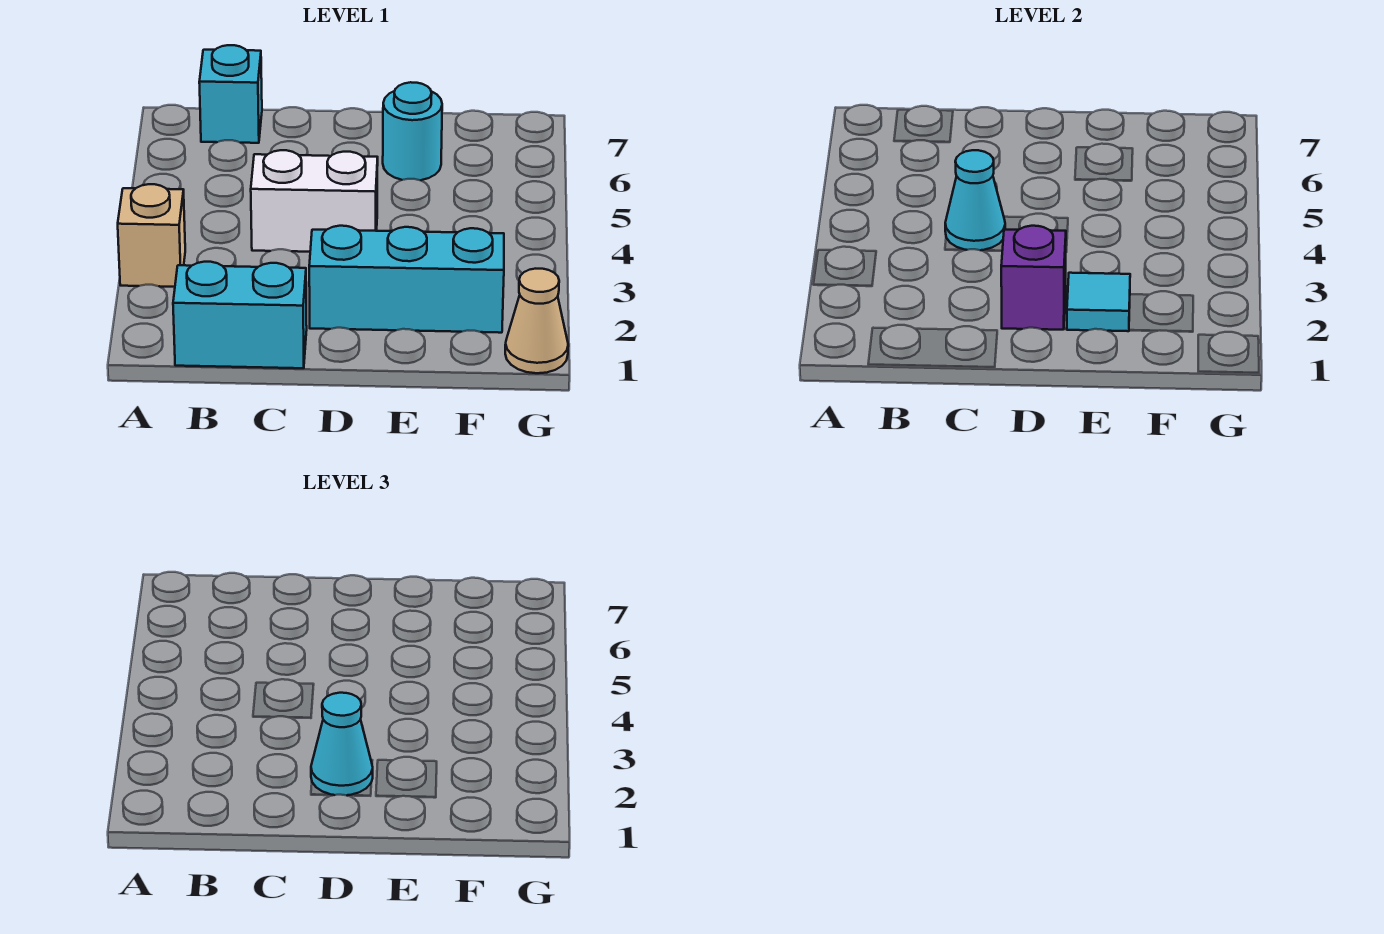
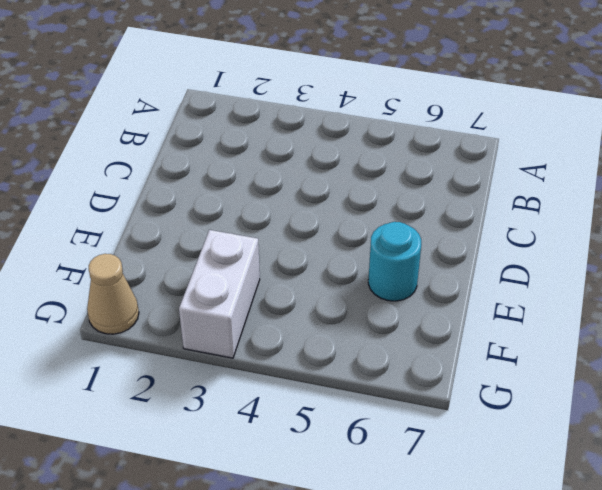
white 1x2 brick [179,230,260,358] -> white 1x2 brick moved to [251,150,378,252]
none -> tan 1x1 brick [118,184,185,287]
none -> cyan 1x2 brick [173,262,307,368]

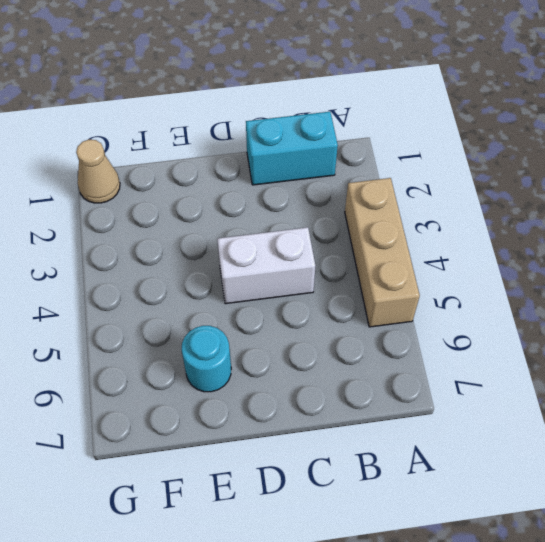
tan 1x3 brick [345,178,420,327] -> tan 1x1 brick [118,184,185,287]
none -> cyan 1x1 brick [199,45,262,143]
none -> cyan 1x3 brick [309,226,504,333]

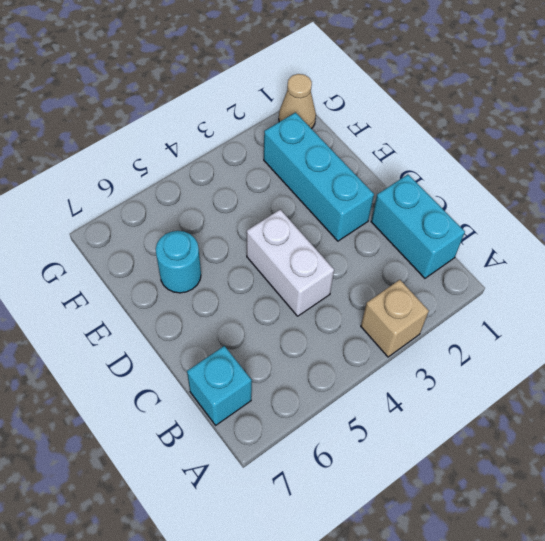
none -> cyan 1x1 cone [945,150,1005,250]
none -> purple 1x1 brick [1001,226,1066,330]

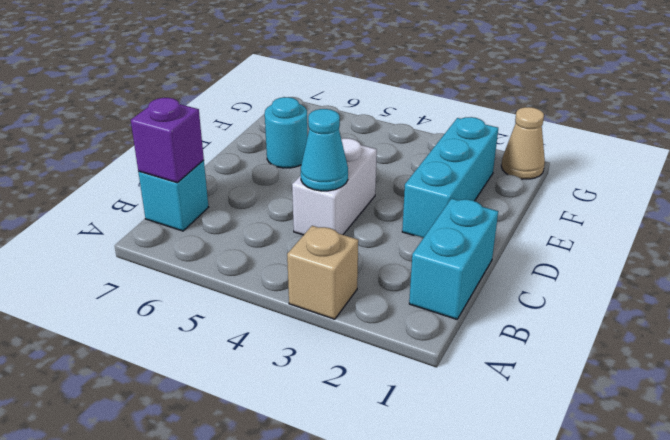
purple 1x1 brick [131,98,204,183] -> purple 1x1 brick moved to [1001,226,1066,330]
none -> cyan 1x1 tile [1067,273,1130,331]
none -> cyan 1x1 cone [311,693,373,796]

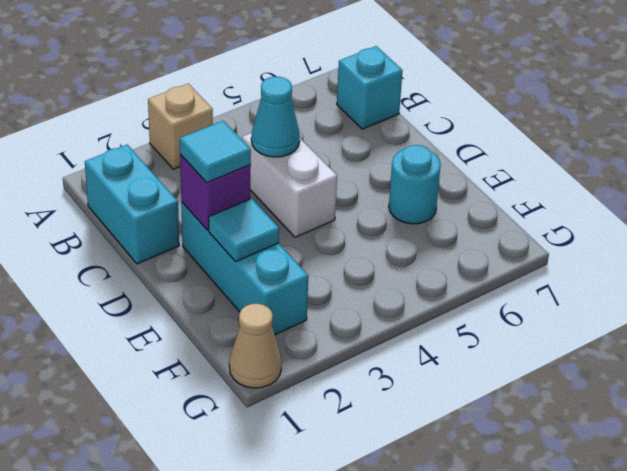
cyan 1x1 tile [180,121,251,183] -> cyan 1x1 cone [311,693,373,796]

